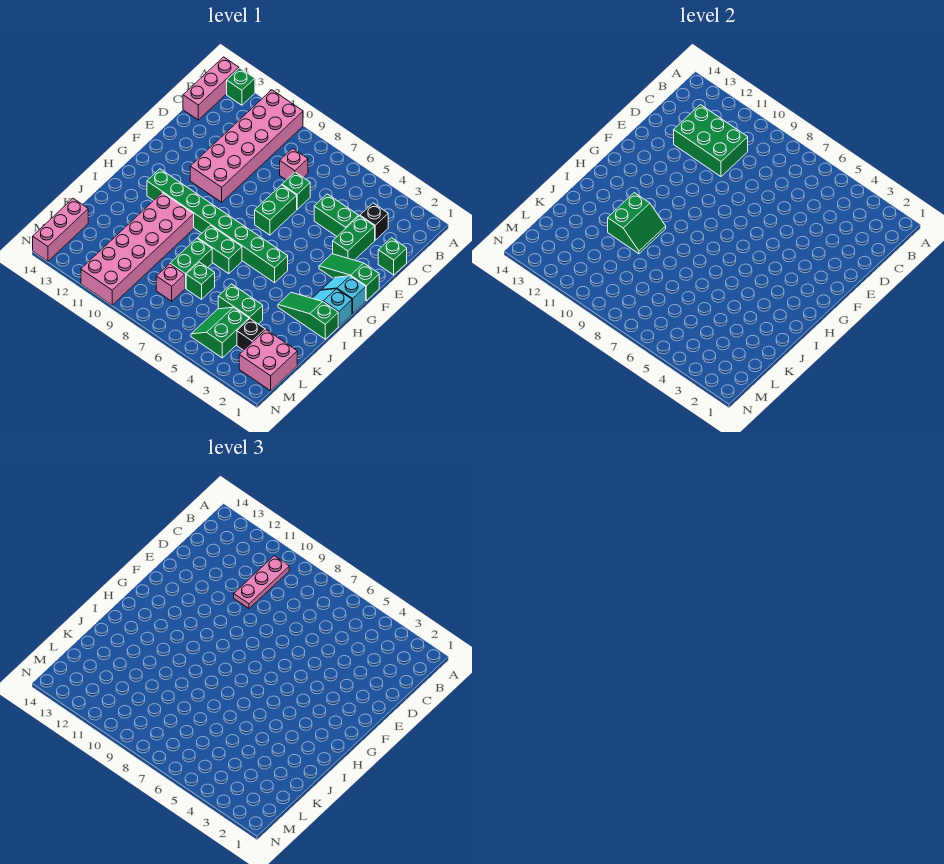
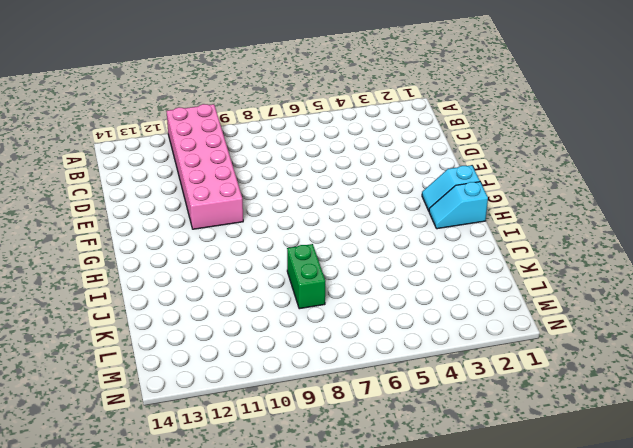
none -> green 1x1 brick [227,68,255,105]
none -> pink 1x3 brick [183,57,239,120]
none -> black 1x1 brick [360,203,388,240]

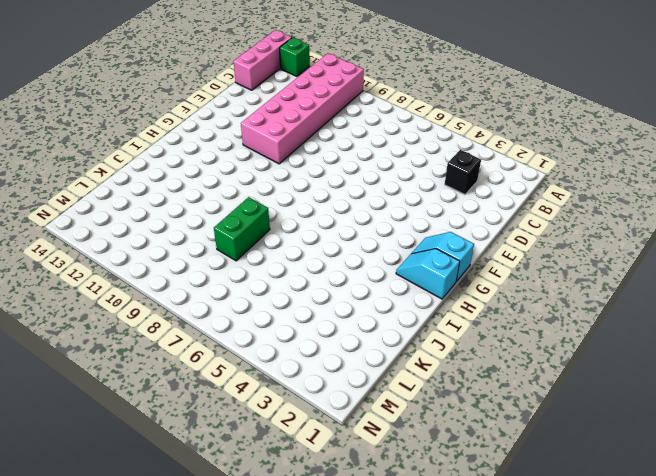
none -> pink 1x1 brick [280,148,308,180]
none -> green 1x1 brick [378,238,407,275]
none -> green 1x2 brick [333,216,375,260]

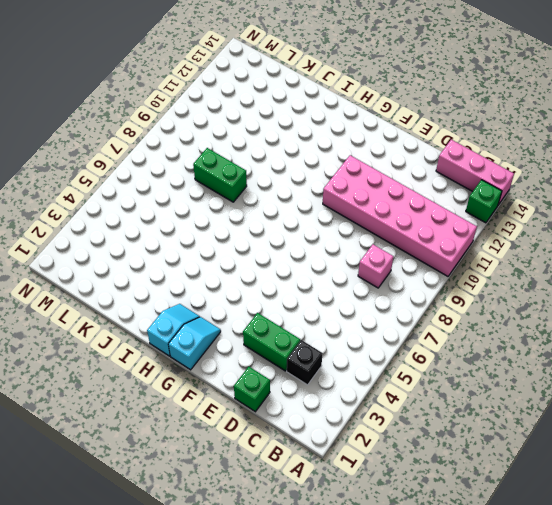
none -> green 1x2 brick [314,194,359,236]
none -> green 1x1 brick [282,172,310,209]
none -> green 1x2 brick [255,185,297,235]

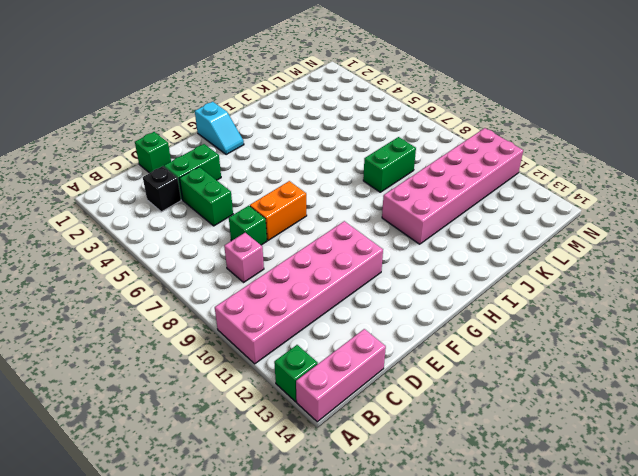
orange 1x2 brick [250,181,307,240] -> green 1x2 brick [255,185,297,235]
none -> green 1x3 slope [319,254,379,301]
none -> cyan 1x2 slope [312,289,352,326]
none -> green 1x8 brick [147,169,288,283]

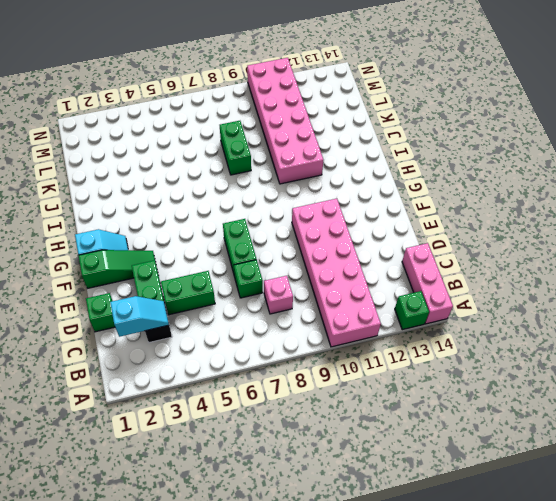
cyan 1x2 slope [110,296,169,337] -> cyan 1x2 slope moved to [312,289,352,326]
none -> green 1x8 brick [147,169,288,283]
none -> green 1x3 slope [278,292,338,339]
none -> green 1x2 brick [198,225,242,274]

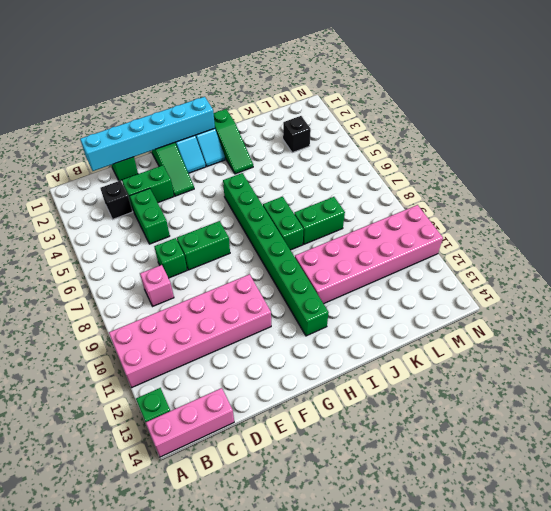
cyan 1x6 brick [80,97,215,171] -> none
none -> green 1x2 brick [218,284,263,324]
none -> green 1x1 brick [186,262,215,299]
none -> pink 2x2 brick [239,330,297,391]

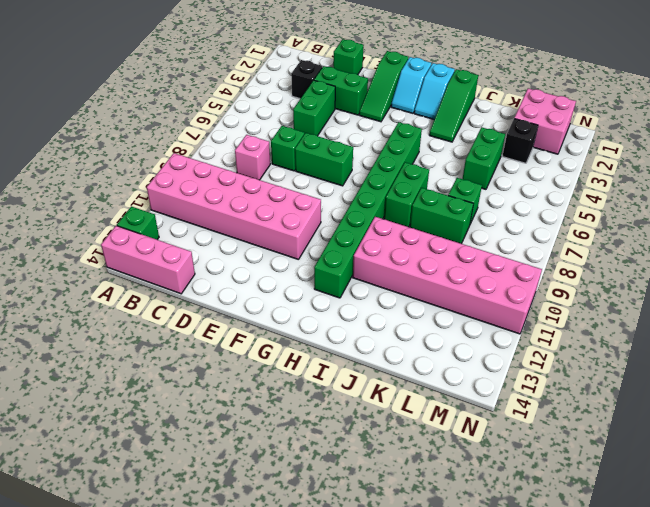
none -> green 2x2 slope [191,307,249,358]
none -> pink 1x1 brick [156,264,185,301]
none -> pink 1x3 brick [33,199,88,261]

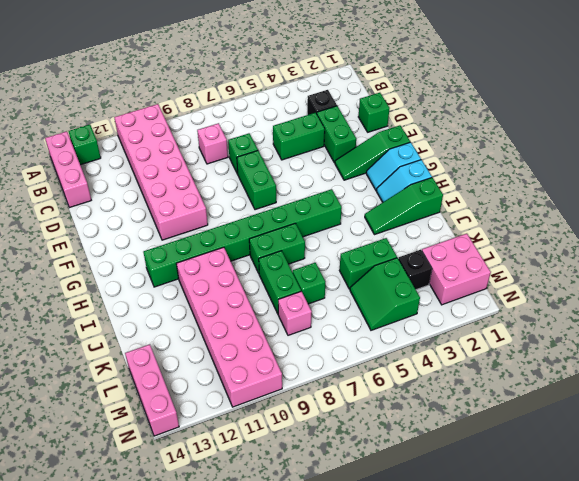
none -> green 2x3 brick [674,105,748,176]
none -> green 2x2 slope [608,193,666,254]
none -> pink 1x3 plate [234,556,289,608]

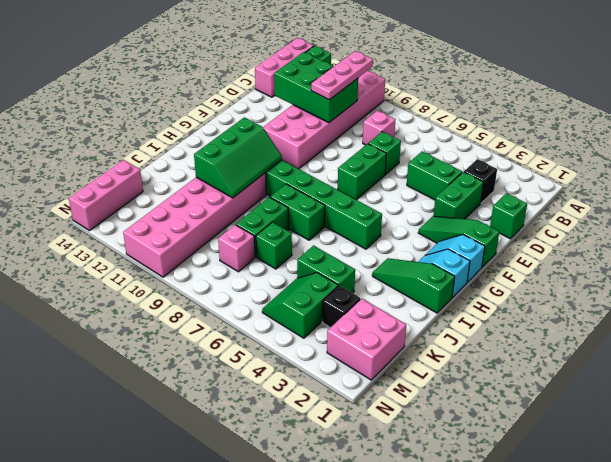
green 2x3 slope [194,117,282,198] -> green 2x2 slope [608,193,666,254]

